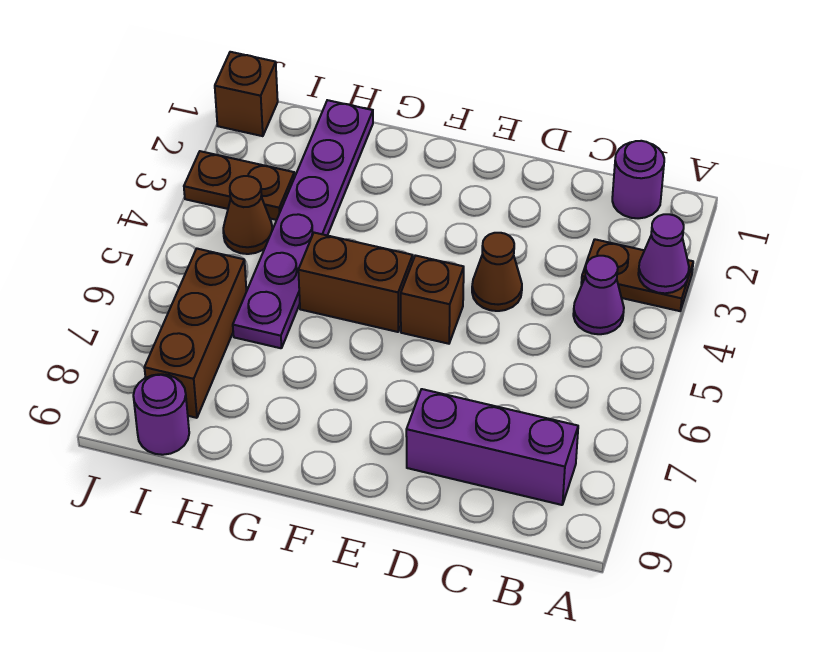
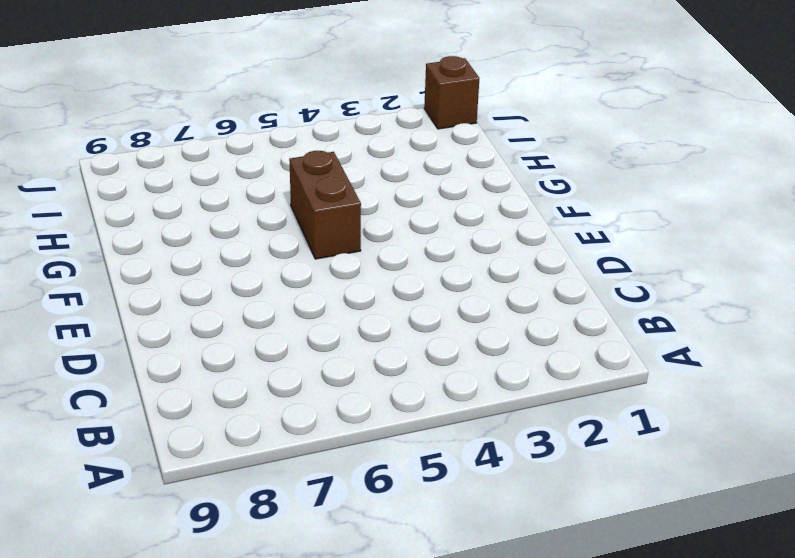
none -> brown 1x2 plate [581,239,693,311]
none -> purple 1x1 round brick [612,141,664,218]
none -> purple 1x1 cone [573,256,624,334]

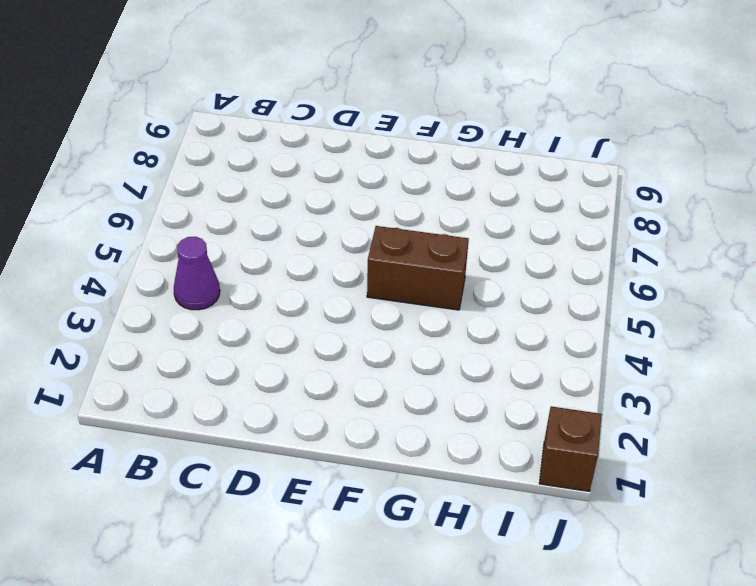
none -> brown 1x2 plate [581,239,693,311]
none -> purple 1x1 round brick [612,141,664,218]
none -> purple 1x3 brick [406,389,578,505]

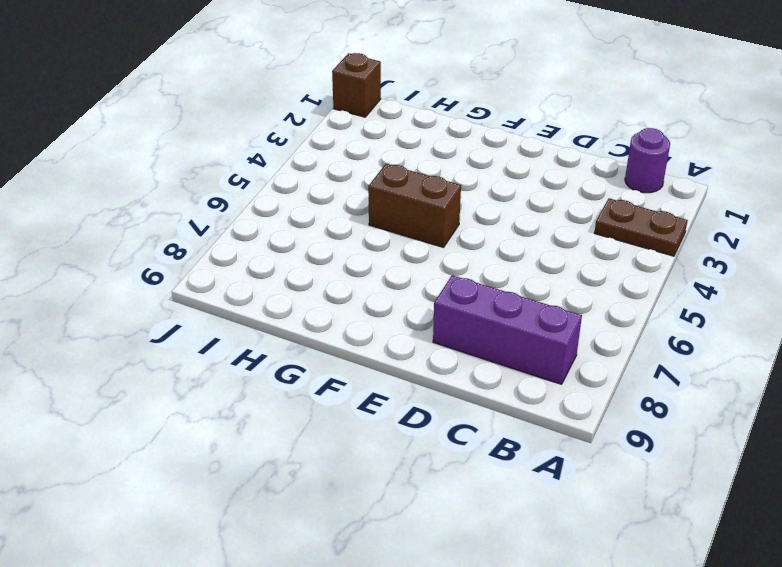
none -> purple 1x1 cone [573,256,624,334]
none -> brown 1x1 cone [472,233,522,311]
none -> brown 1x1 brick [401,255,464,344]

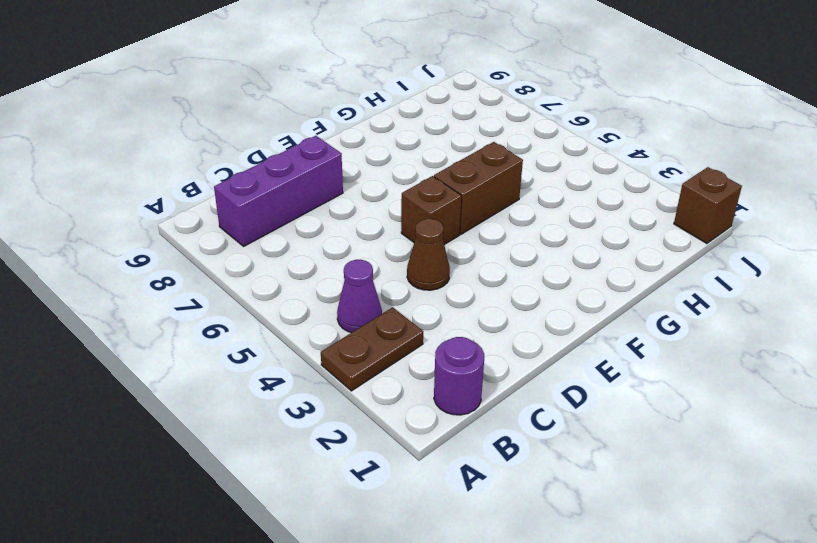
none -> purple 1x6 plate [233,100,373,348]
none -> brown 1x2 plate [184,151,294,220]
none -> brown 1x1 cone [223,176,273,254]

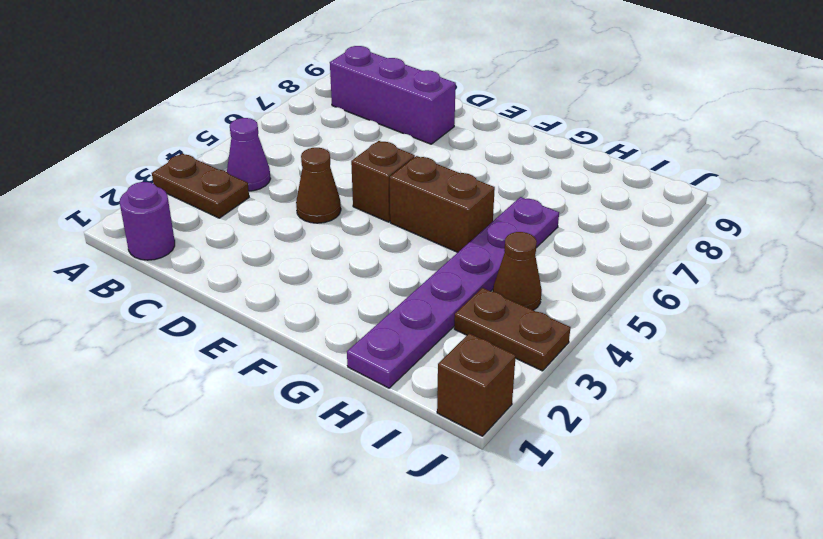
none -> brown 1x3 brick [144,249,246,418]
none -> purple 1x1 round brick [133,374,189,455]
none -> purple 1x1 cone [638,214,689,293]

